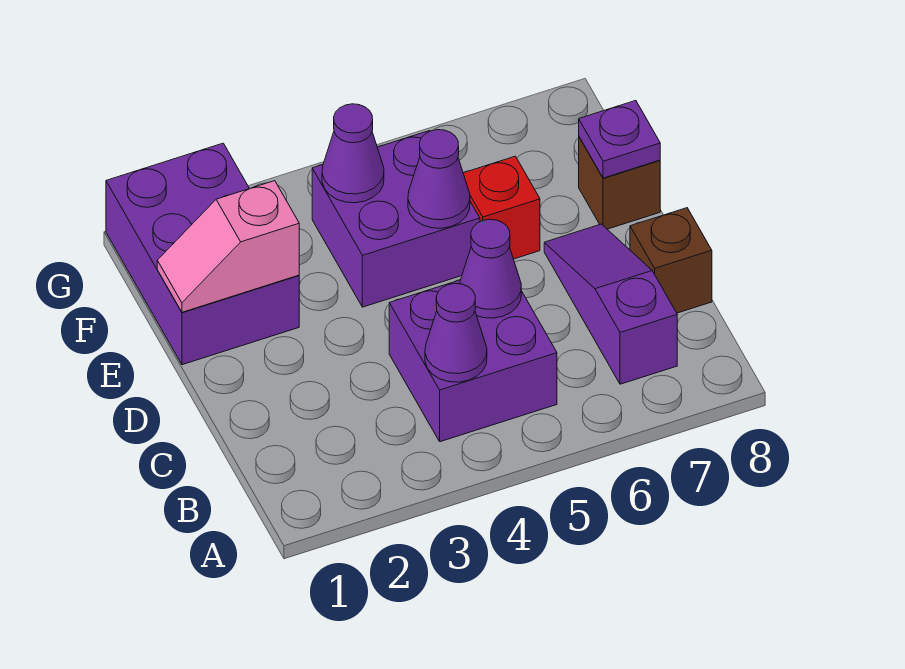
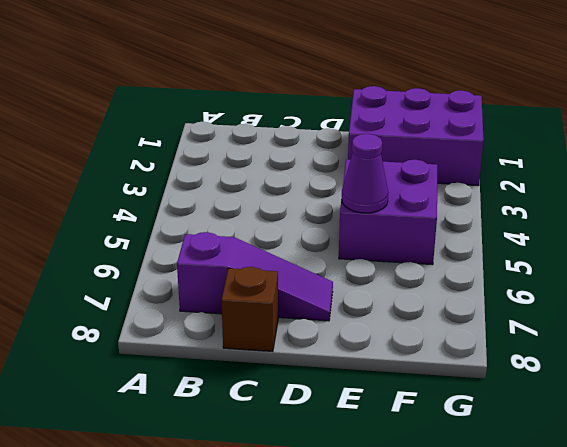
none -> purple 2x2 brick [389,280,557,442]
none -> red 1x1 brick [463,156,540,259]
none -> brown 1x1 brick [579,137,660,229]

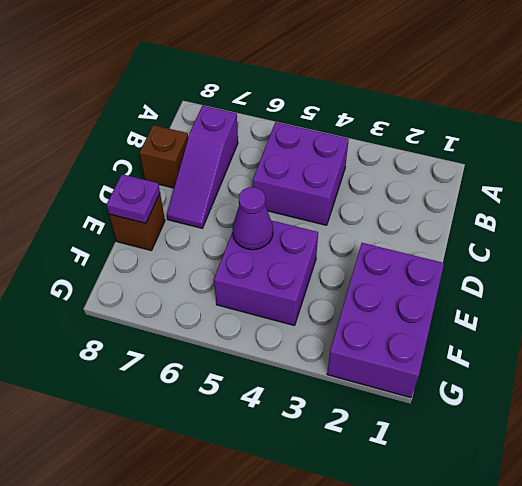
none -> red 1x1 brick [463,156,540,259]
none -> purple 1x1 cone [425,284,487,382]
none -> purple 1x1 cone [460,219,521,318]

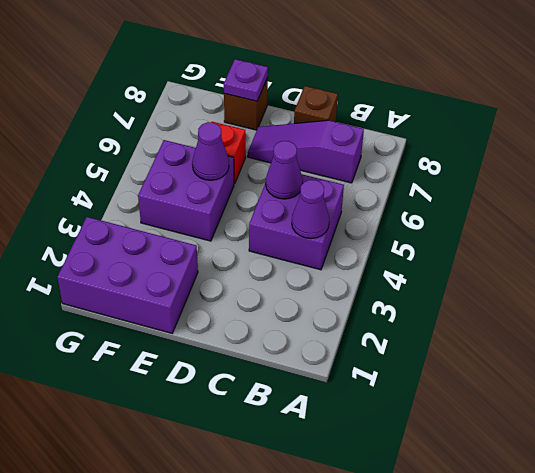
none -> pink 1x2 slope [157,181,299,312]
none -> purple 1x1 cone [322,104,384,203]

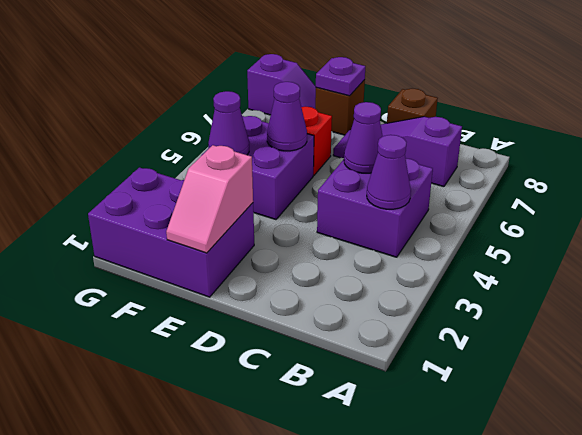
purple 1x2 slope [247,54,316,115] -> none

